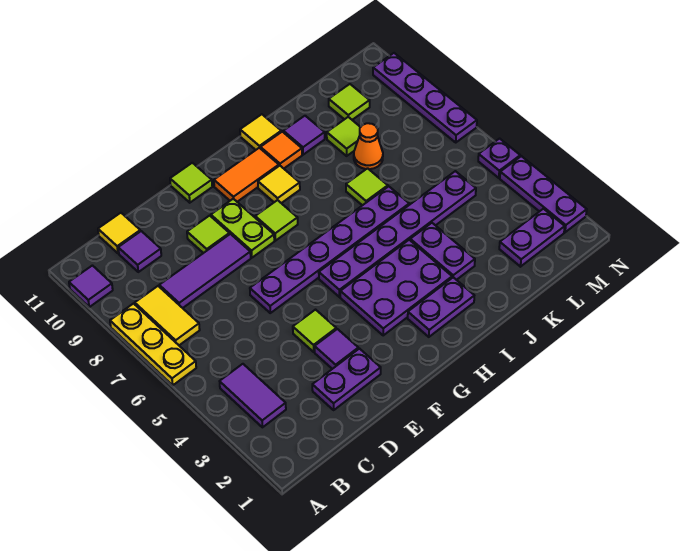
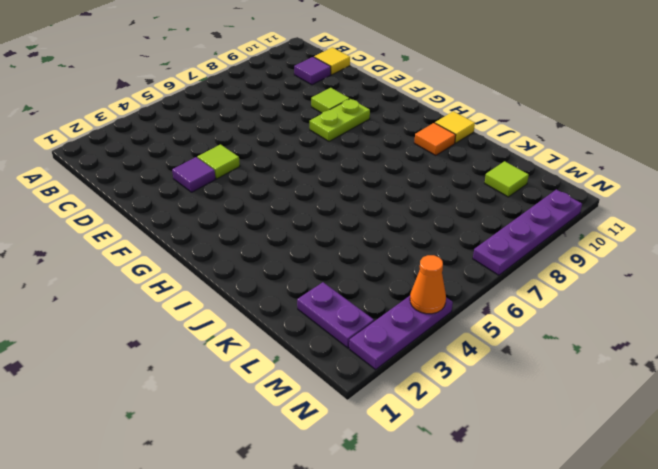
orange 1x1 cone [410,255,446,314] -> orange 1x1 cone moved to [354,123,383,169]
none -> yellow 1x3 plate [110,304,196,385]
none -> purple 1x1 tile [69,266,113,307]
none -> purple 1x2 tile [220,364,286,427]
none -> yellow 1x2 tile [135,286,200,345]

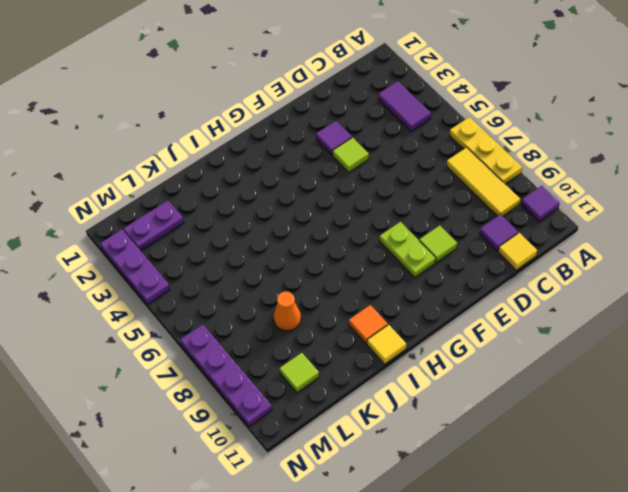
yellow 1x3 tile [447,147,520,216] -> yellow 1x2 tile [135,286,200,345]
none -> purple 1x3 tile [159,234,251,308]
none -> purple 1x2 plate [312,349,381,410]
none -> purple 1x6 plate [250,186,409,313]
none -> lime 1x1 tile [170,163,212,203]

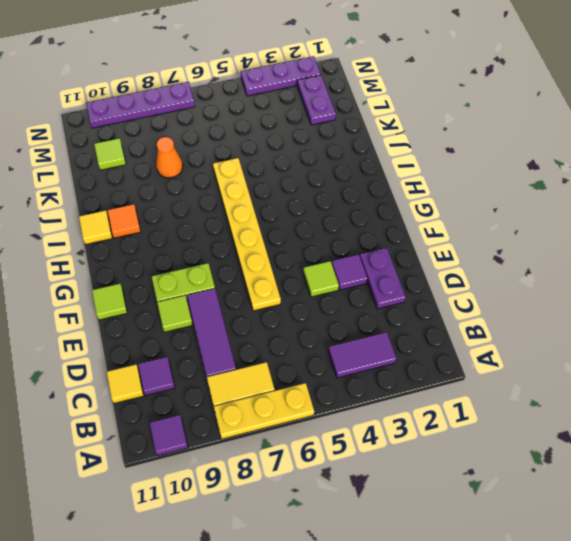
yellow 1x6 plate [213,158,281,311] -> purple 1x6 plate [250,186,409,313]
none -> purple 2x3 plate [340,240,452,335]
none -> purple 1x6 plate [319,171,476,297]
none -> lime 1x1 tile [255,200,298,241]
none -> orange 1x2 tile [214,148,279,202]

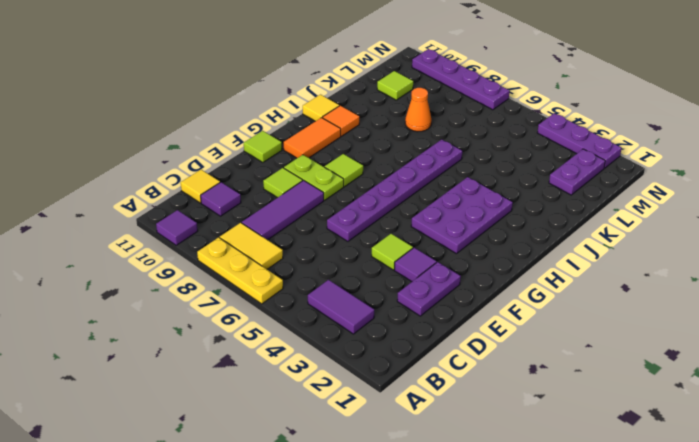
none -> purple 1x6 plate [319,171,476,297]
none -> purple 1x2 plate [408,277,474,337]
none -> yellow 1x1 tile [258,166,300,203]
none -> purple 1x2 plate [410,223,475,280]

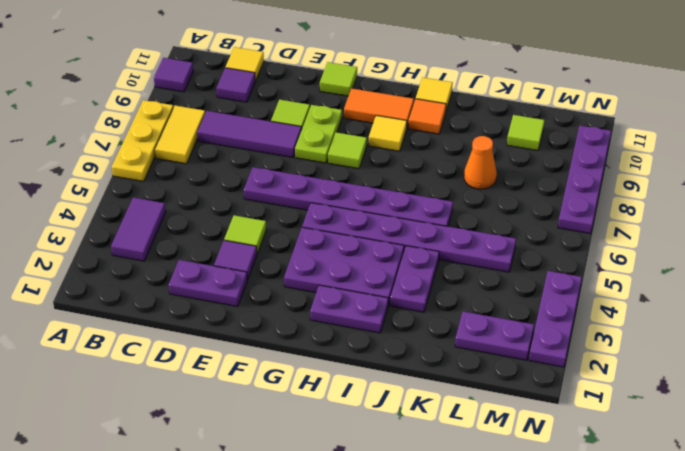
none -> lime 1x1 tile [346,168,388,205]
none -> purple 1x1 tile [283,116,325,155]
none -> lime 1x1 tile [327,117,360,156]
none -> purple 1x1 plate [478,139,520,178]

